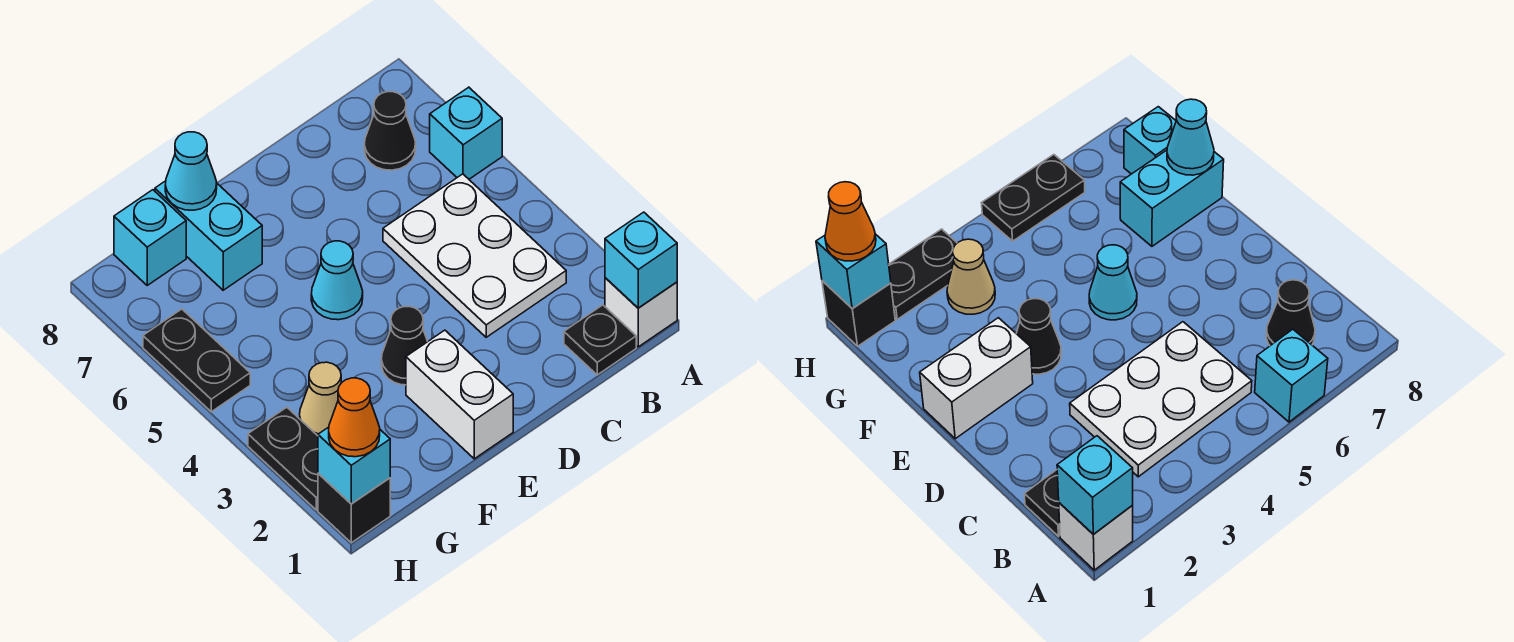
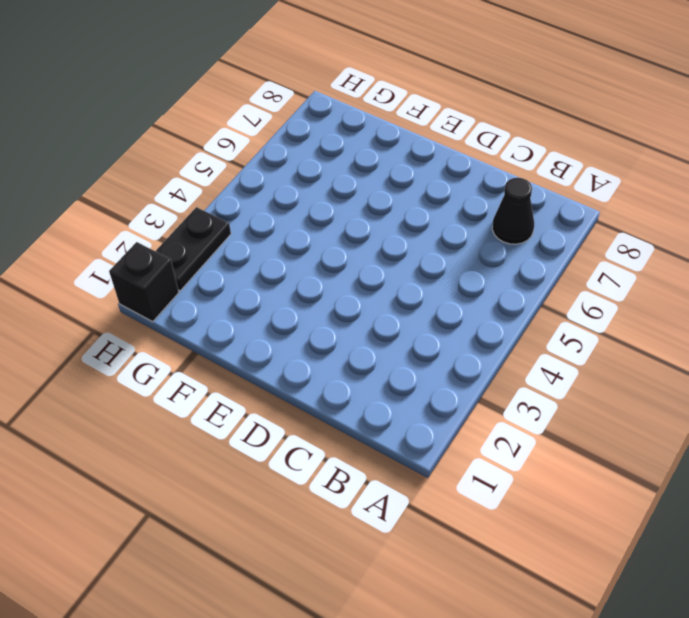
none -> white 1x1 brick [605,278,677,347]
none -> cyan 1x1 brick [430,87,502,179]
none -> black 1x1 plate [564,305,636,375]

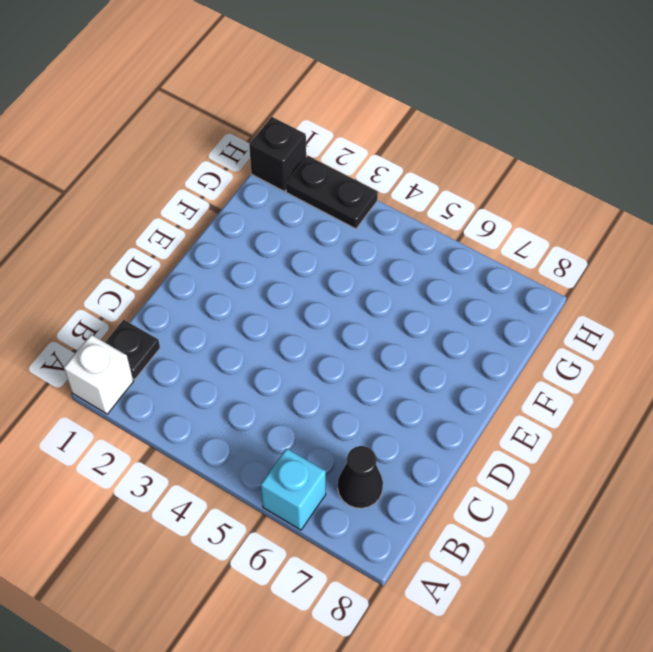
none -> white 2x3 plate [383,174,566,337]
none -> white 1x2 brick [406,330,513,459]
none -> black 1x1 cone [381,307,428,385]

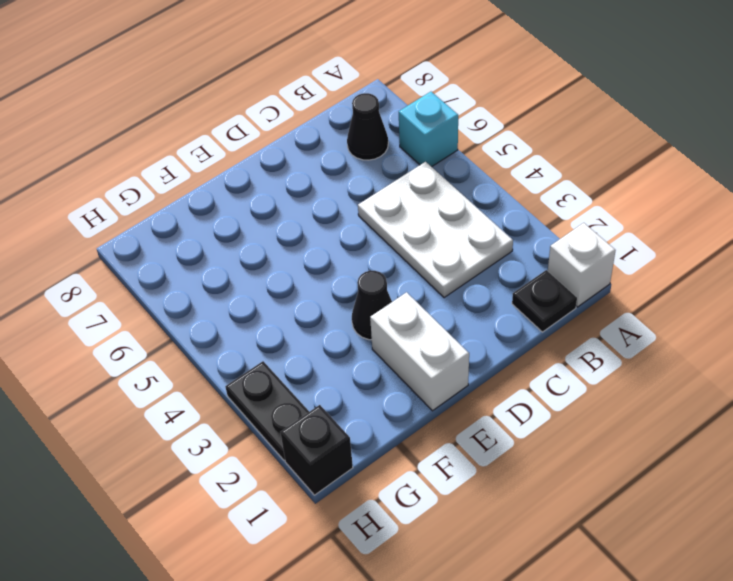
none -> cyan 1x1 cone [311,241,363,320]
none -> cyan 1x2 brick [155,181,262,290]
none -> tan 1x1 cone [300,362,341,436]

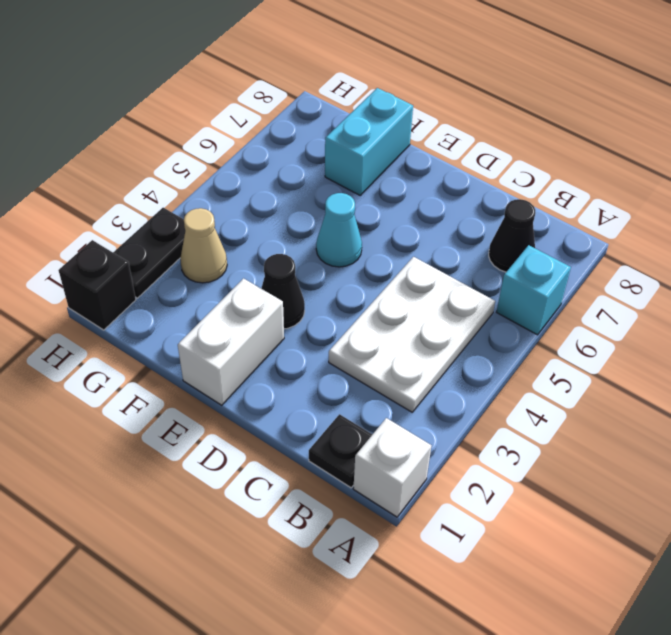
none -> cyan 1x1 brick [114,190,186,285]
none -> black 1x2 plate [143,309,250,412]
none -> cyan 1x1 brick [605,212,677,308]

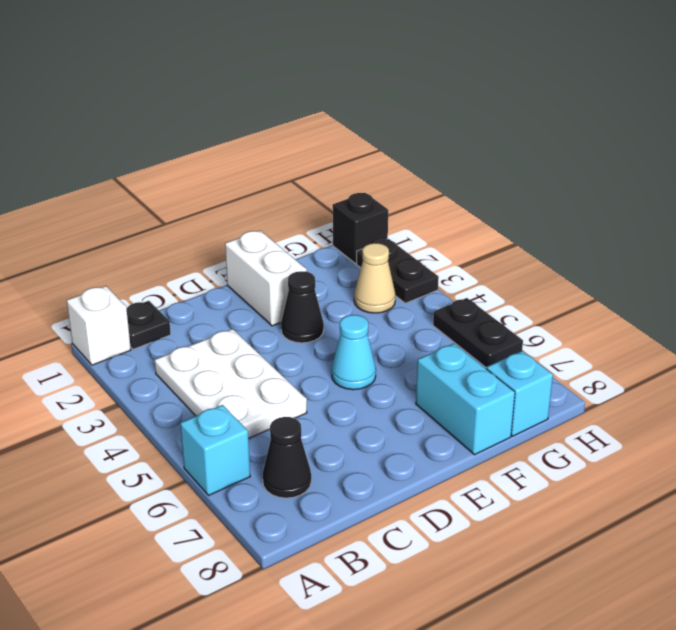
none -> cyan 1x1 brick [605,212,677,308]
none -> cyan 1x1 cone [165,132,217,210]
none -> cyan 1x1 brick [318,427,390,504]

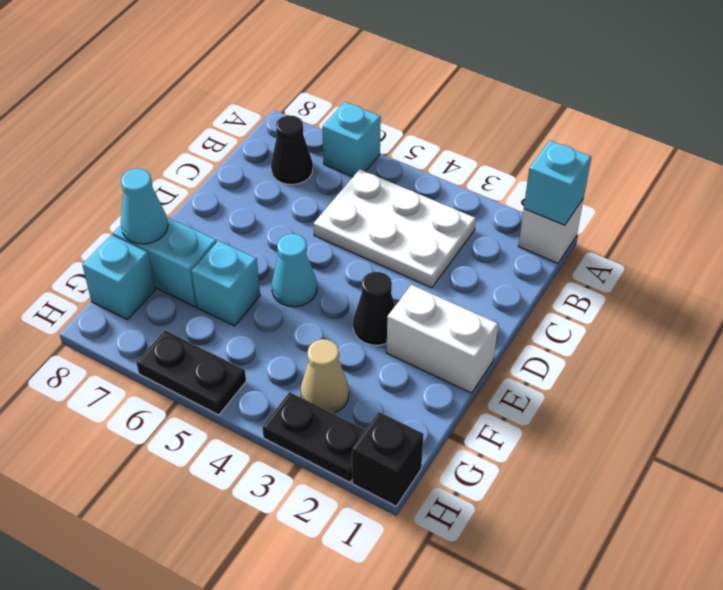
cyan 1x1 brick [191,241,260,326] -> cyan 1x1 brick moved to [318,427,390,504]
none -> black 1x1 plate [564,305,636,375]
none -> orange 1x1 cone [329,378,380,457]

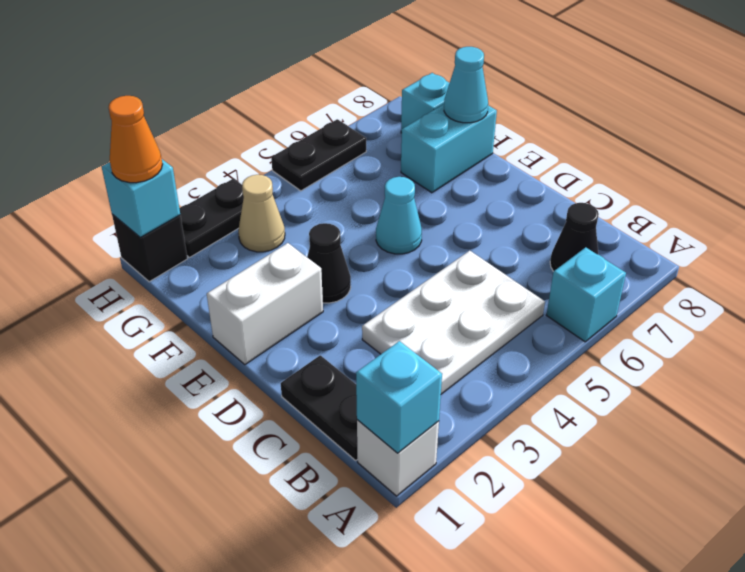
black 1x2 plate [281,355,358,460] -> black 1x1 plate [564,305,636,375]

